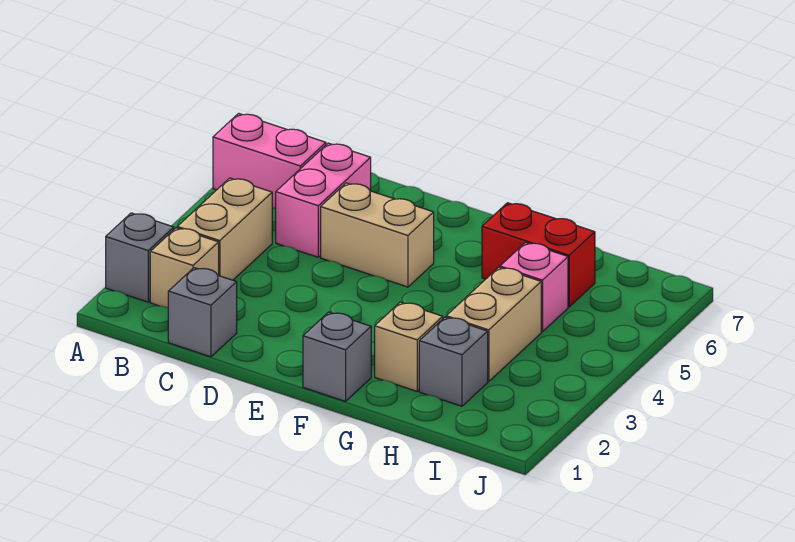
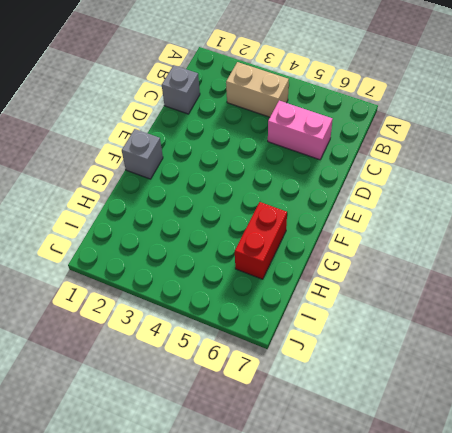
none -> grey 1x1 brick [106,213,174,302]
none -> pink 1x2 brick [213,113,326,209]
none -> tan 1x1 brick [150,228,219,308]

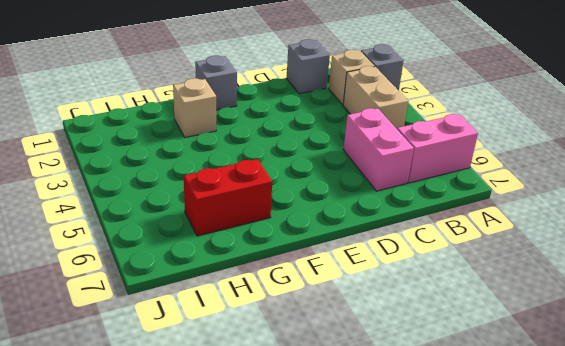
none -> tan 1x2 brick [321,183,434,287]
none -> grey 1x1 brick [419,317,488,406]
none -> tan 1x2 brick [446,267,541,381]

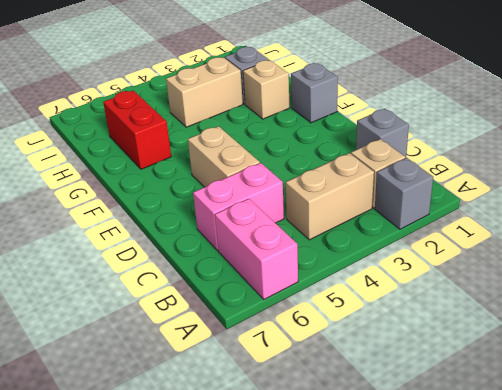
none -> pink 1x1 brick [500,243,568,332]

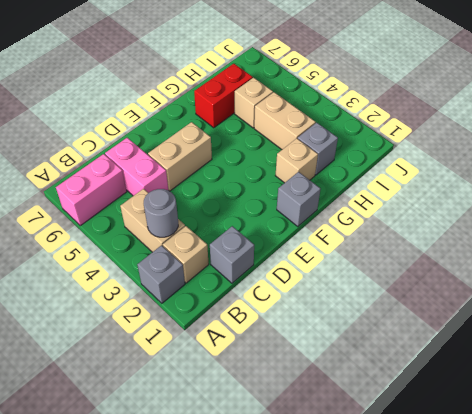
grey 1x1 round brick [144,189,178,237] -> none
tan 1x1 brick [235,78,273,128] -> pink 1x1 brick [500,243,568,332]

